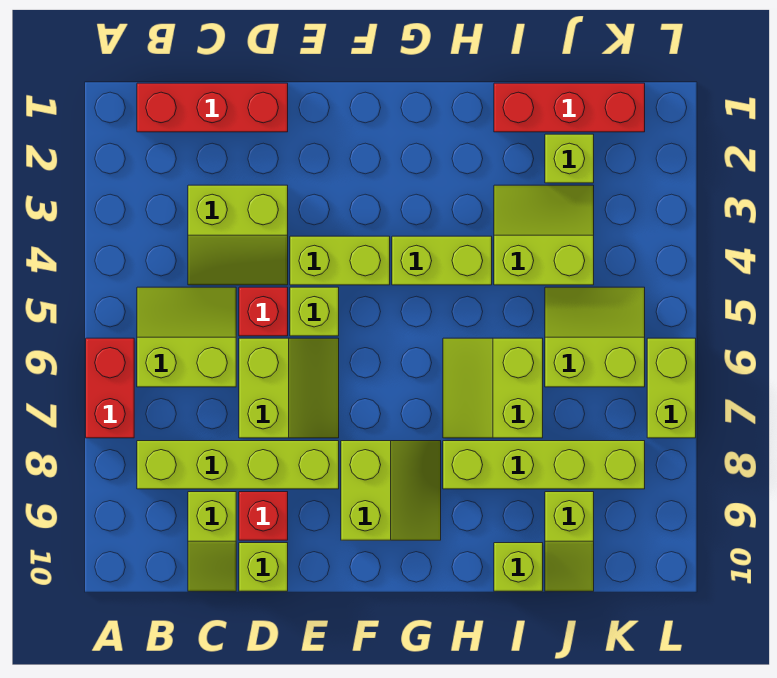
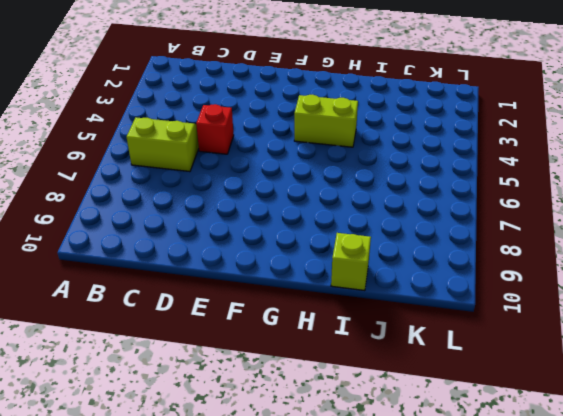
none -> red 1x2 brick [86,338,134,438]
none -> red 1x3 brick [137,83,288,132]
none -> lime 1x4 brick [137,441,339,489]

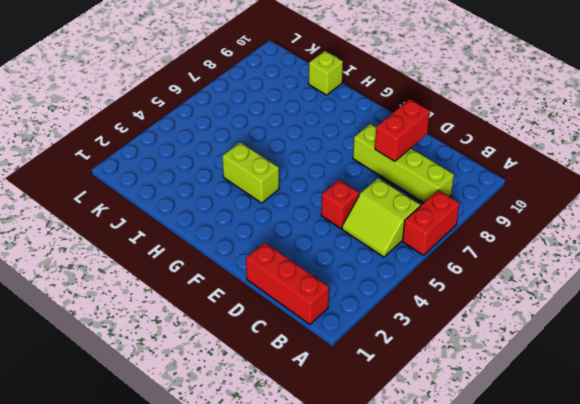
red 1x2 brick [375,99,430,162] -> none
none -> lime 2x2 slope [188,185,288,285]
none -> lime 1x2 slope [188,492,236,591]
none -> lime 2x2 slope [239,338,339,438]

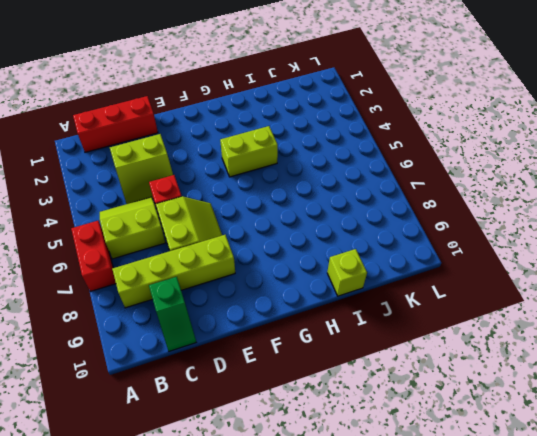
green 1x2 slope [149,277,196,351] -> lime 1x2 slope [188,492,236,591]
none -> red 1x1 brick [239,492,288,540]
none -> lime 1x1 brick [239,543,288,591]
none -> lime 1x2 brick [290,236,390,285]

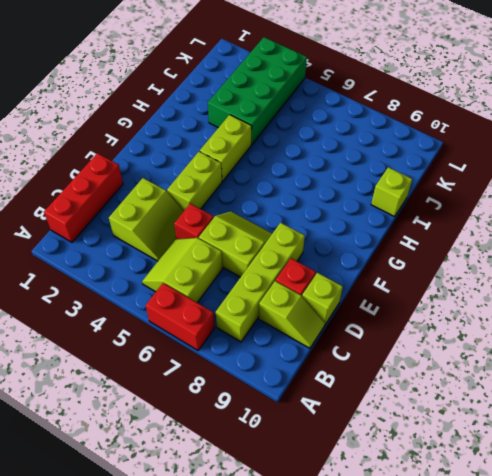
green 2x4 brick [208,37,307,144] -> lime 2x2 slope [494,185,594,285]
none -> lime 1x1 brick [290,287,339,336]
none -> lime 2x2 slope [341,441,441,540]
none -> lime 2x2 slope [443,338,543,438]

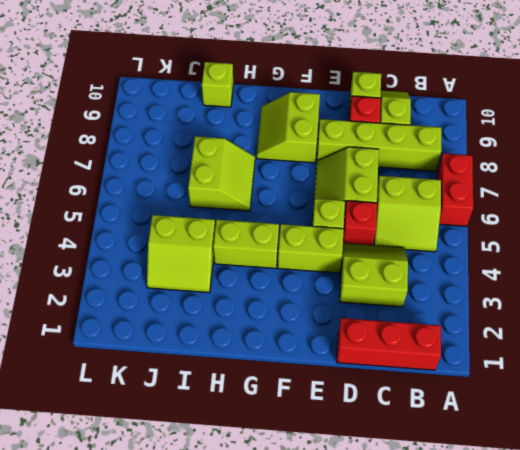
none -> lime 1x4 brick [443,441,645,489]
none -> red 1x3 brick [494,83,645,132]
none -> lime 1x1 brick [545,134,594,183]

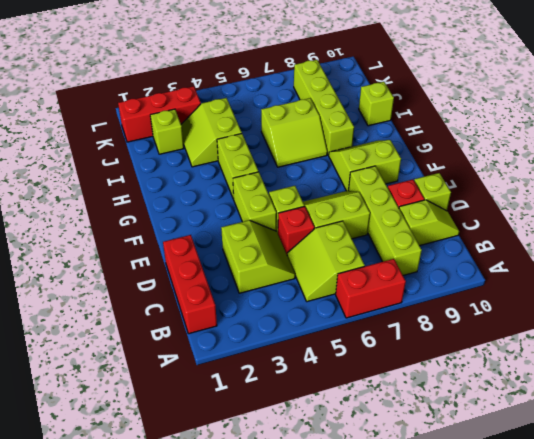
red 1x3 brick [118,86,201,142] -> red 1x3 brick turned to [494,83,645,132]
none -> lime 2x2 slope [545,287,645,387]
none -> lime 1x2 slope [545,492,594,591]
none -> lime 1x2 brick [647,338,696,438]

